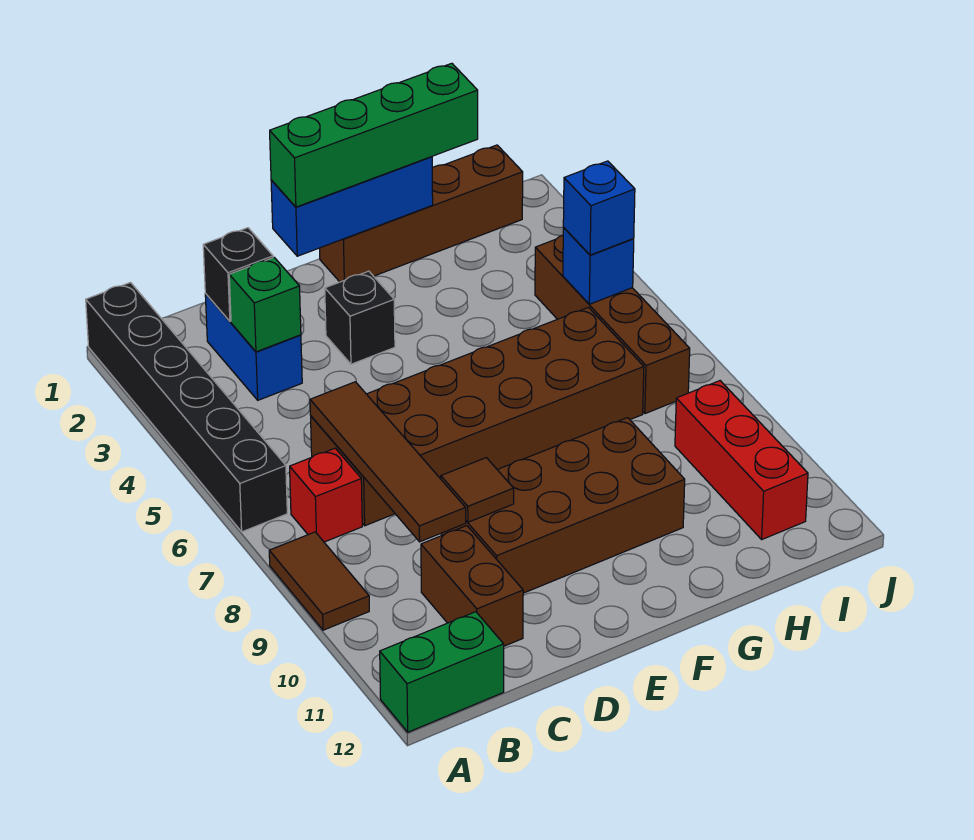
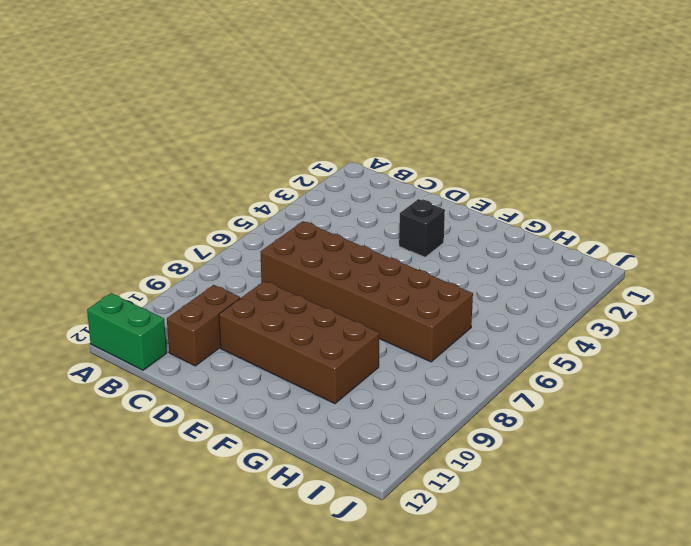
none -> black 1x6 brick [86,283,287,532]
none -> brown 1x2 tile [269,532,369,630]
none -> red 1x1 brick [290,448,362,542]

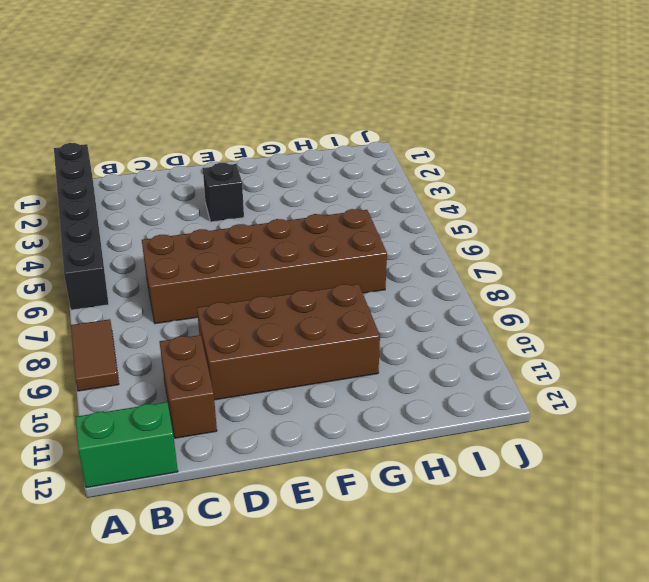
none -> red 1x1 brick [290,448,362,542]
none -> blue 1x2 brick [205,294,302,400]
none -> brown 1x4 brick [320,145,523,282]

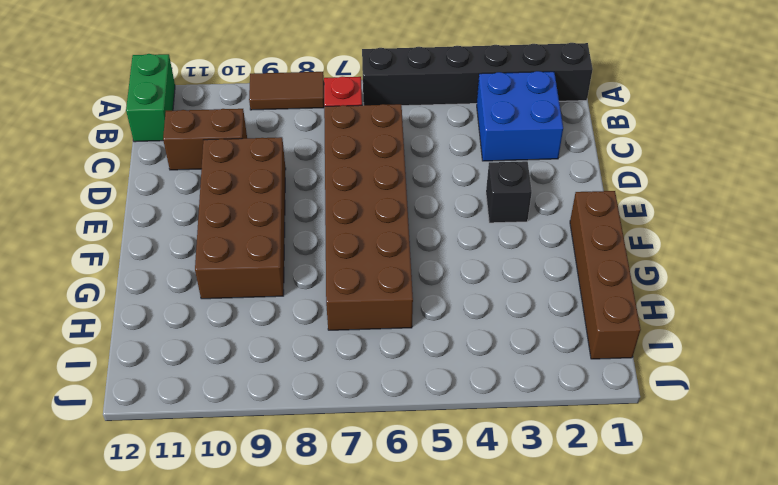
blue 2x2 brick [477,71,563,161] -> blue 1x2 brick [205,294,302,400]
none -> brown 1x4 brick [535,235,690,414]
none -> red 1x3 brick [675,381,808,539]
none -> black 1x1 brick [203,228,273,321]

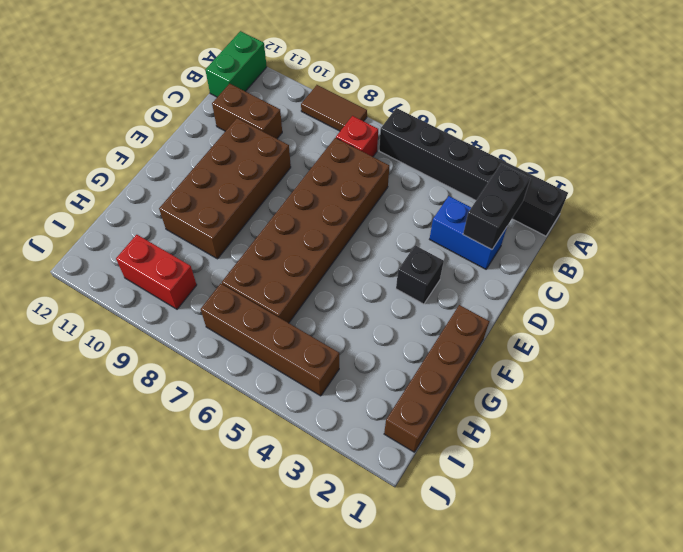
black 1x2 brick [463,164,530,249] -> black 1x1 brick [203,228,273,321]
red 1x2 brick [116,235,197,309] -> red 1x3 brick [675,381,808,539]
none -> green 1x1 brick [229,258,301,352]
none -> brown 1x4 tile [310,382,466,542]
none -> brown 1x1 tile [441,458,514,522]

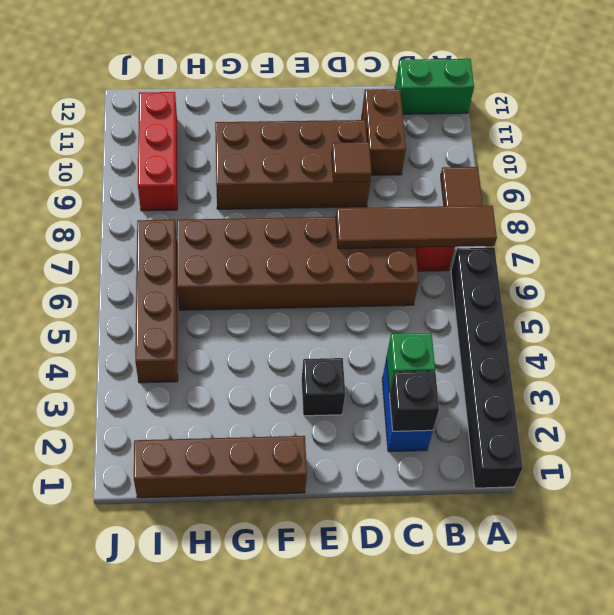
brown 1x4 tile [336,206,497,249] -> brown 1x4 tile turned to [310,382,466,542]
none -> blue 1x3 brick [271,157,433,256]
none -> blue 1x1 brick [563,227,634,304]
none -> green 1x4 brick [270,63,478,207]

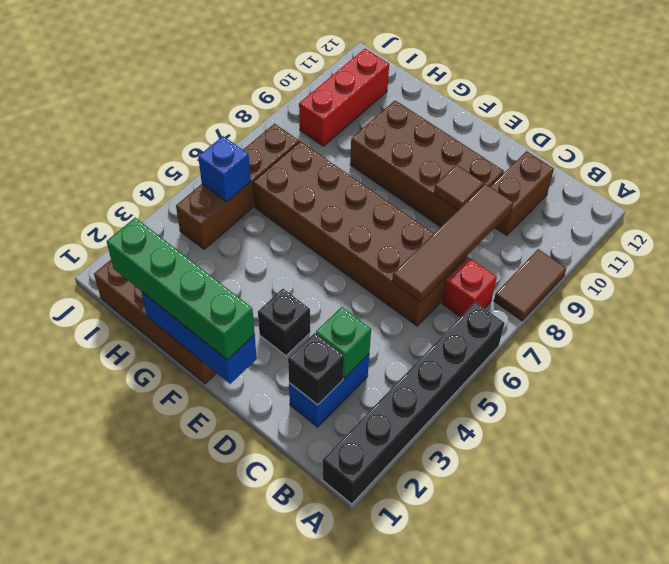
none -> green 1x2 brick [380,612,504,732]
none -> blue 1x1 brick [563,161,635,255]

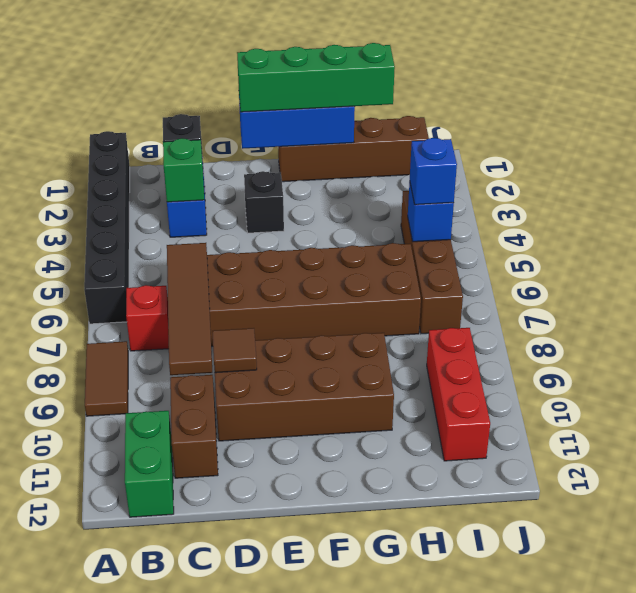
green 1x2 brick [125,411,174,517] -> green 1x2 brick turned to [380,612,504,732]

